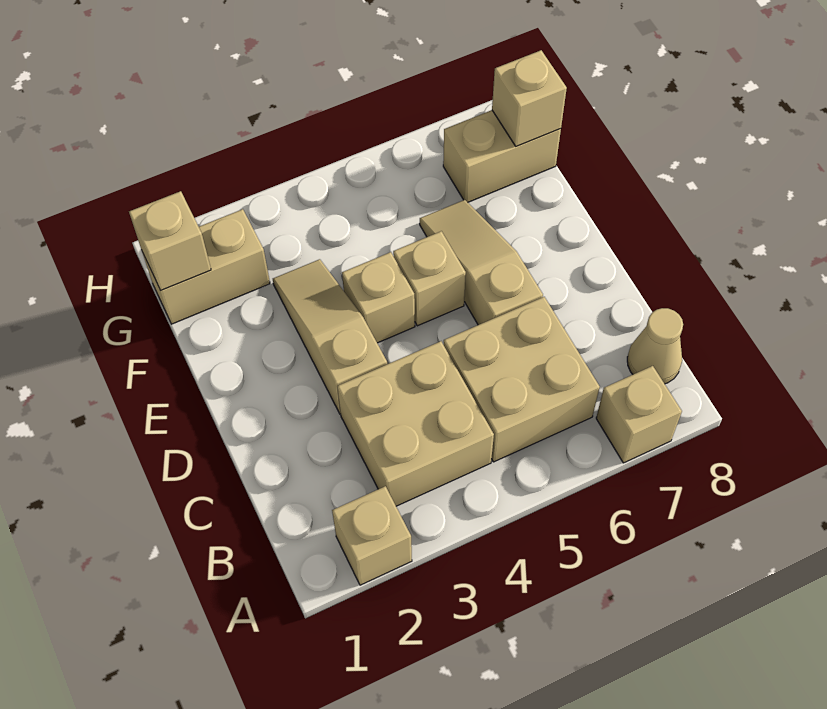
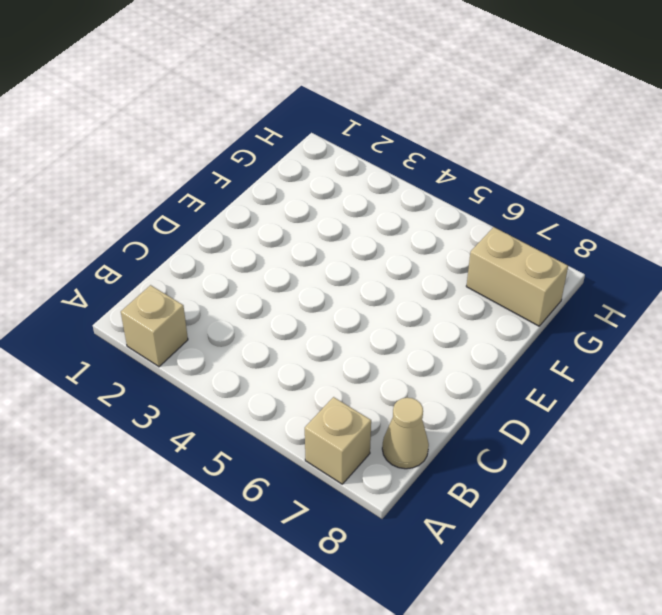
none -> tan 2x2 brick [337,341,494,506]
none -> tan 2x2 brick [443,297,600,462]
none -> tan 1x3 slope [273,259,387,414]

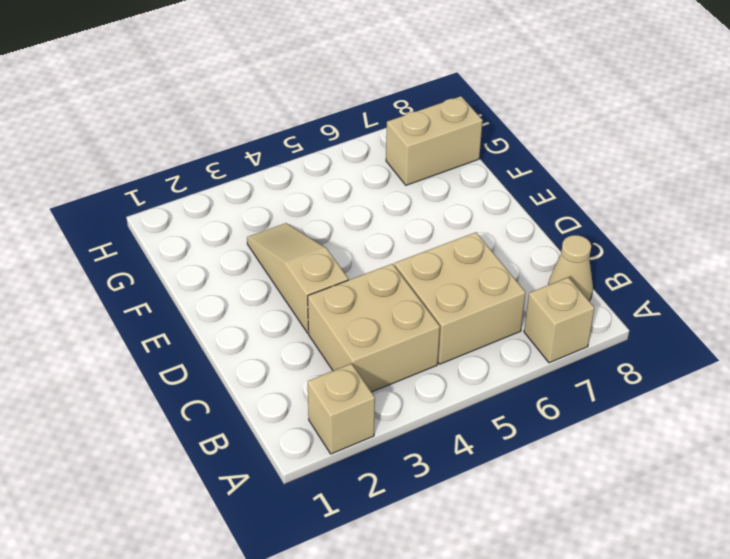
none -> tan 1x3 slope [420,200,543,325]
none -> tan 1x1 brick [342,252,415,343]
none -> tan 1x1 brick [393,231,466,326]

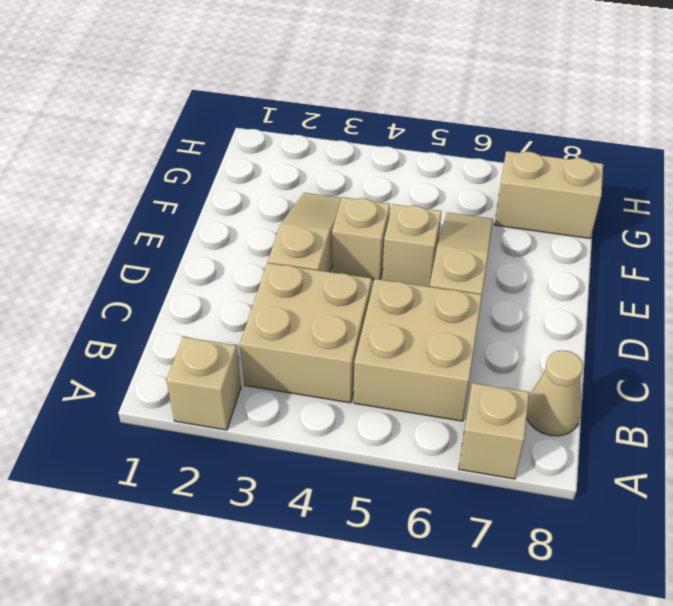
none -> tan 1x2 brick [142,209,270,324]
none -> tan 1x1 brick [129,191,211,290]
none -> tan 1x1 brick [492,50,567,146]

